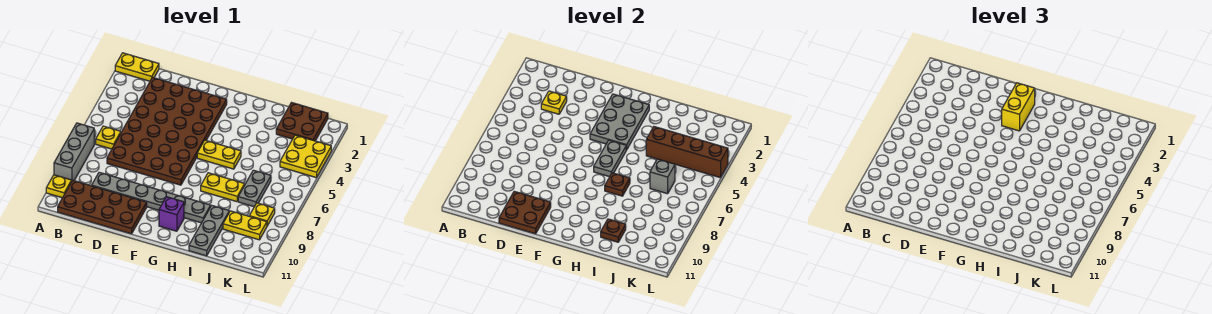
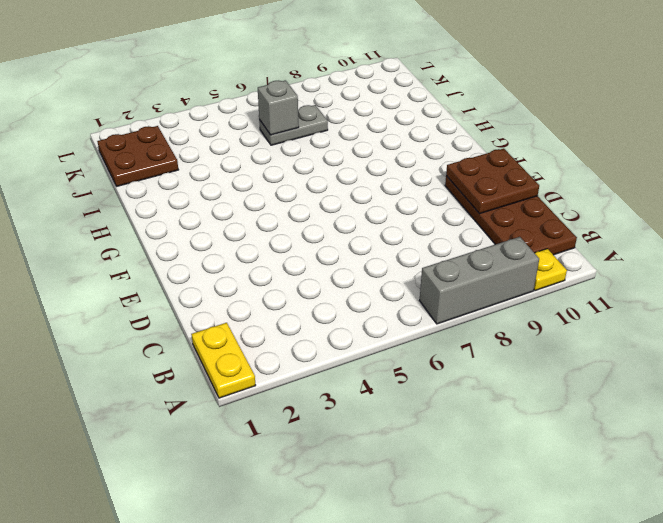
none -> yellow 1x1 plate [96,126,121,149]
none -> brown 4x6 plate [107,78,227,185]
none -> grey 1x6 plate [92,172,211,223]

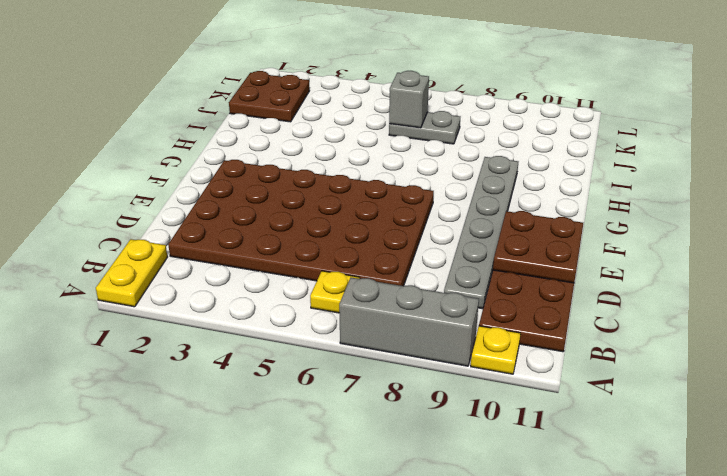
none -> yellow 1x2 plate [197,140,241,169]
none -> purple 1x1 brick [159,197,184,231]
none -> yellow 1x2 plate [201,173,245,202]

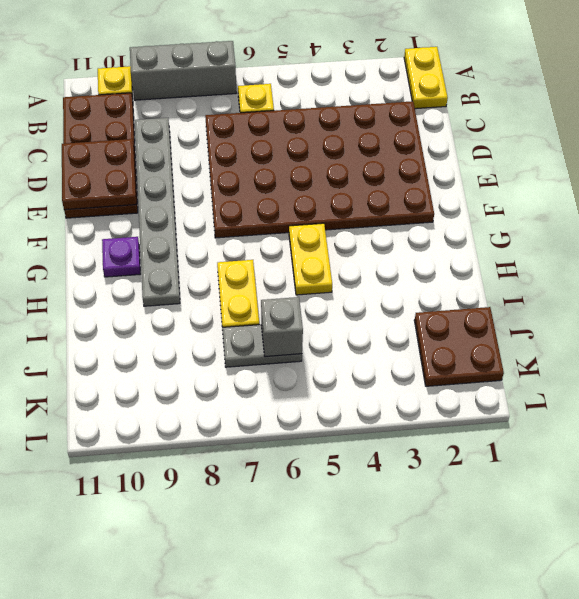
purple 1x1 plate [102,237,140,277] -> purple 1x1 brick [159,197,184,231]
none -> grey 1x3 plate [189,206,229,256]
none -> yellow 1x2 plate [223,211,267,240]
none -> yellow 2x2 plate [280,135,331,178]

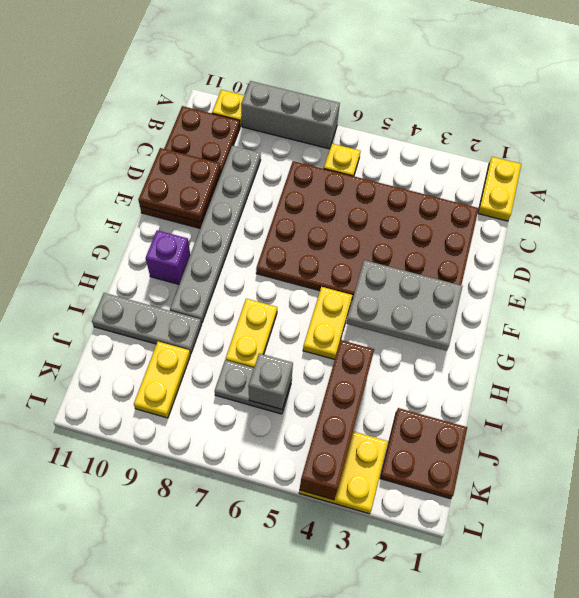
none -> yellow 1x1 plate [249,203,275,226]
none -> yellow 1x1 plate [541,91,567,114]
none -> grey 1x2 plate [594,140,626,177]

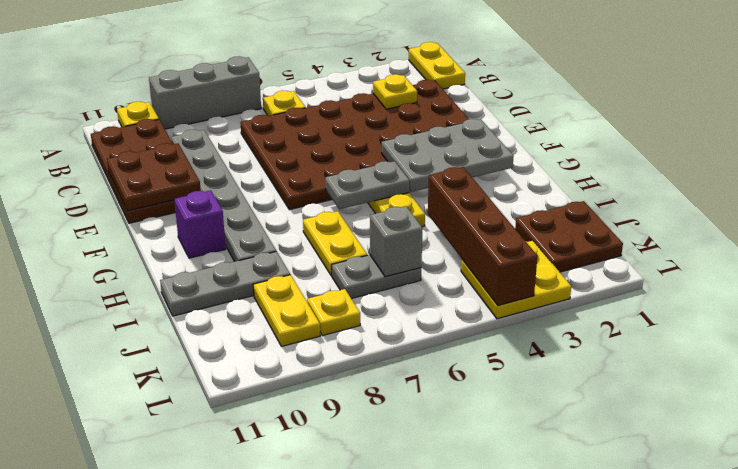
none -> brown 1x1 plate [605,173,630,196]
none -> brown 1x1 plate [601,219,626,242]
none -> yellow 1x2 brick [1002,83,1035,131]

